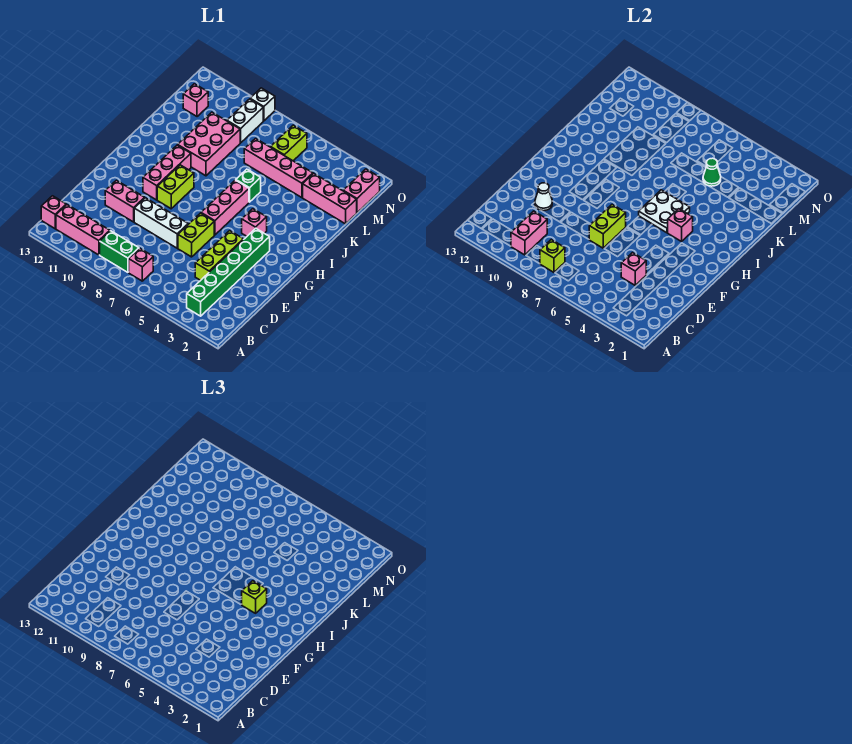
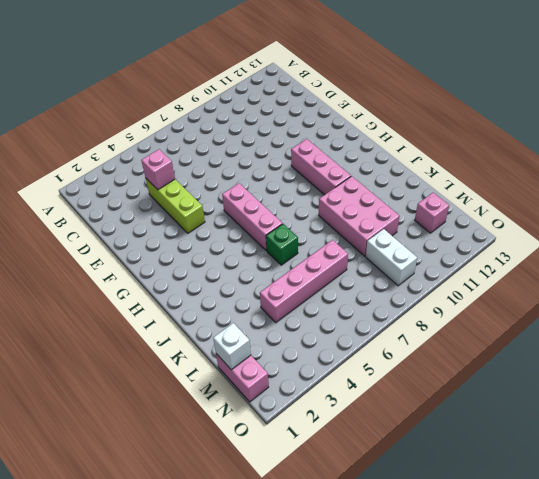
white 1x1 brick [213,323,251,370] -> white 1x1 brick moved to [250,88,275,121]
none -> green 1x6 brick [187,228,270,316]
none -> pink 1x1 brick [129,248,153,281]
none -> green 1x2 brick [100,231,139,272]
none -> pink 1x3 brick [56,205,110,255]

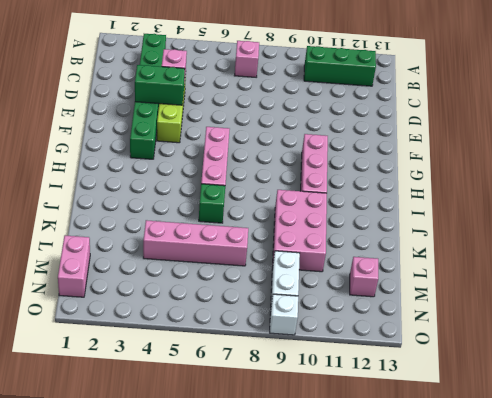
green 1x3 brick [304,46,376,86] -> pink 1x3 brick [56,205,110,255]
green 1x2 brick [135,65,185,105] -> green 1x2 brick moved to [100,231,139,272]
none -> pink 1x1 brick [41,196,66,229]
none -> lime 1x2 brick [178,213,214,257]
none -> white 1x3 brick [134,198,188,248]
none -> pink 1x2 brick [105,180,144,222]

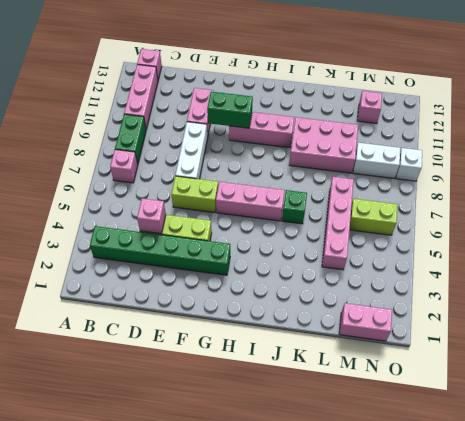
green 1x2 brick [207,92,253,128] -> none
none -> lime 1x2 brick [157,165,194,209]
none -> pink 1x1 brick [242,209,267,236]
none -> pink 1x3 brick [303,173,357,224]
none -> lime 1x1 brick [540,240,565,272]

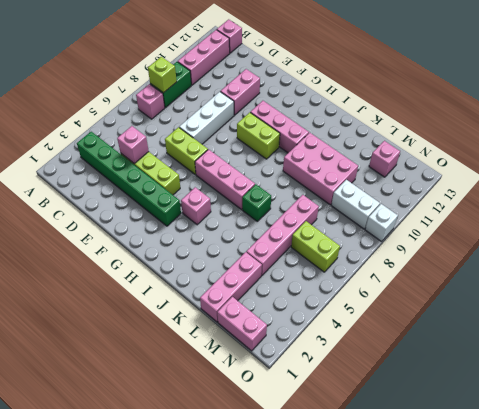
none -> pink 1x2 brick [511,211,547,255]
none -> lime 1x2 brick [589,205,626,248]
none -> white 1x1 cone [535,183,552,211]
none -> pink 1x1 brick [668,209,693,241]

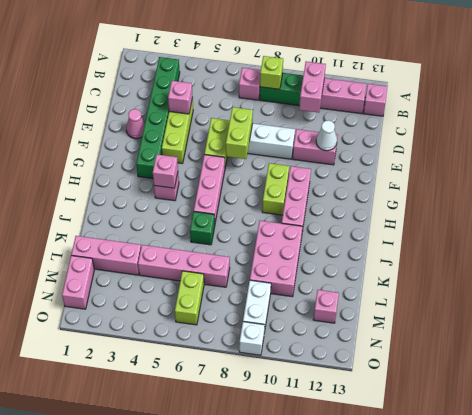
pink 1x1 cone [126,109,145,139] -> none
none -> white 2x2 plate [639,190,690,233]
none -> green 1x1 cone [703,158,721,186]
none -> lime 1x1 brick [242,581,267,613]

